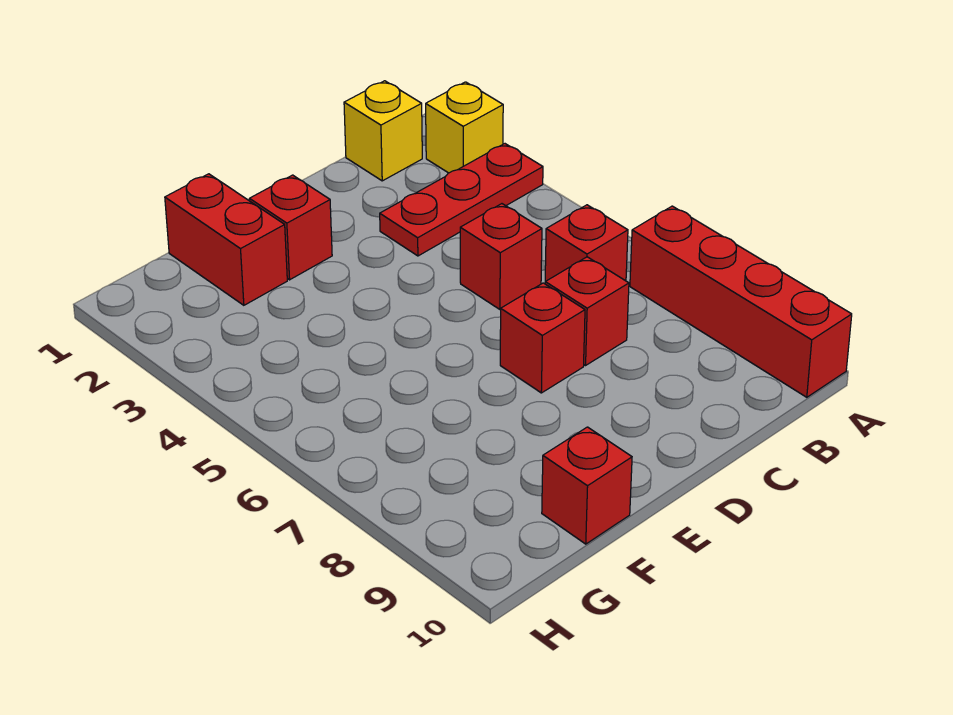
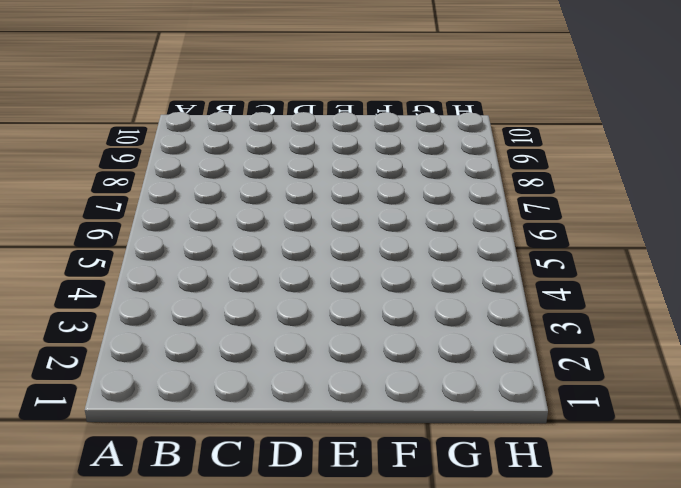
none -> yellow 1x1 brick [426,82,503,173]
none -> red 1x3 plate [380,144,543,256]

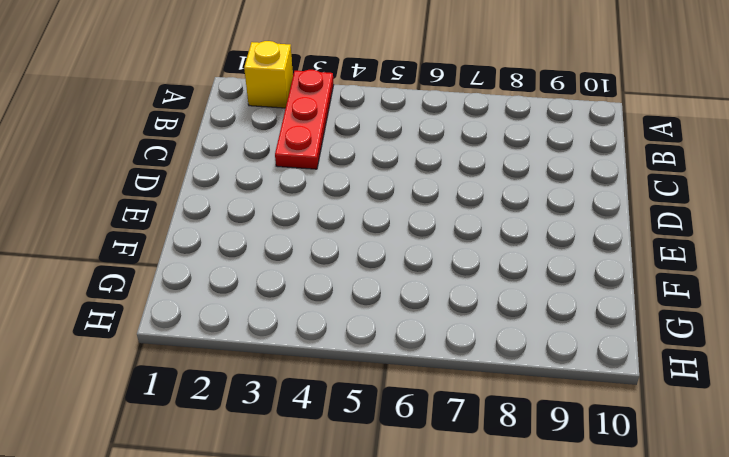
none -> red 1x4 brick [630,206,852,397]
none -> yellow 1x1 brick [344,81,422,181]

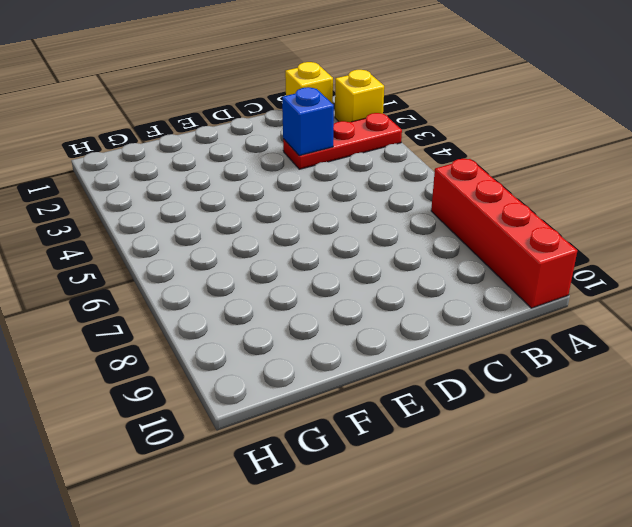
blue 1x1 brick [282,87,334,156] -> none
none -> red 1x1 brick [545,205,628,282]
none -> red 1x1 brick [460,204,542,309]

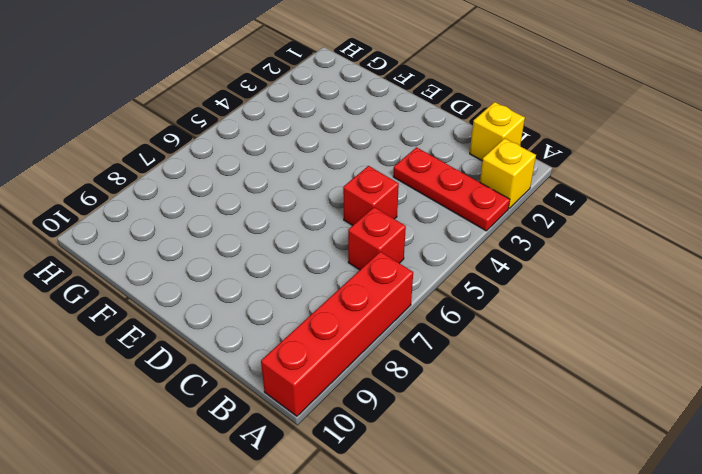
none -> red 1x1 brick [545,257,629,365]
none -> red 1x1 brick [500,283,585,393]

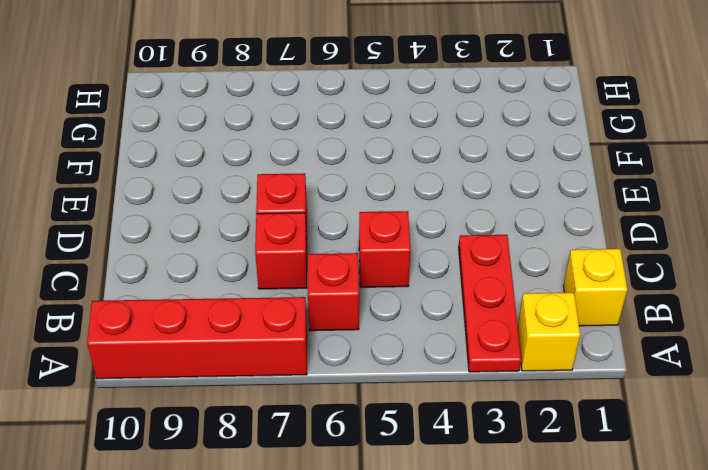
none -> red 1x1 brick [250,175,332,280]
none -> red 1x2 brick [165,174,287,305]

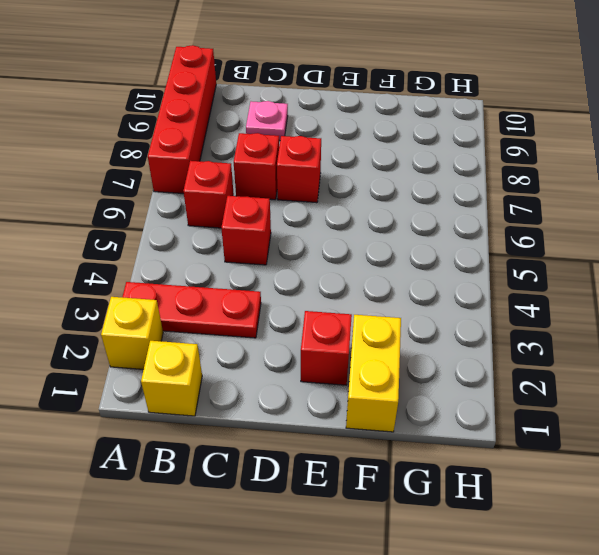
pink 1x1 plate [246,101,288,141] -> none
yellow 1x2 brick [346,315,401,432] -> red 1x2 brick [165,174,287,305]
none -> red 1x1 brick [542,427,632,544]

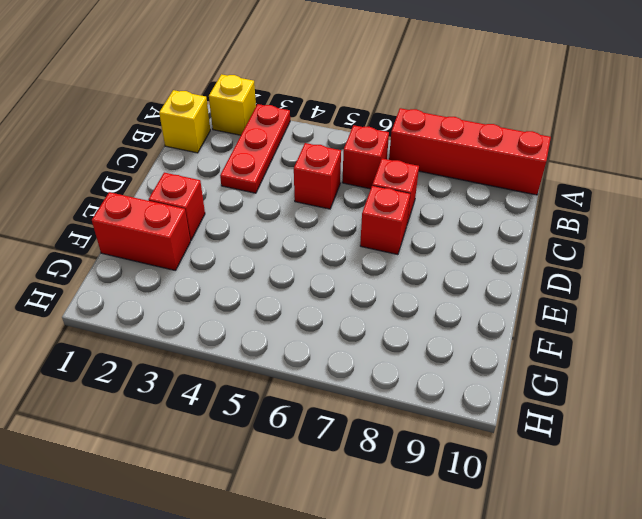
none -> red 1x1 brick [542,427,632,544]

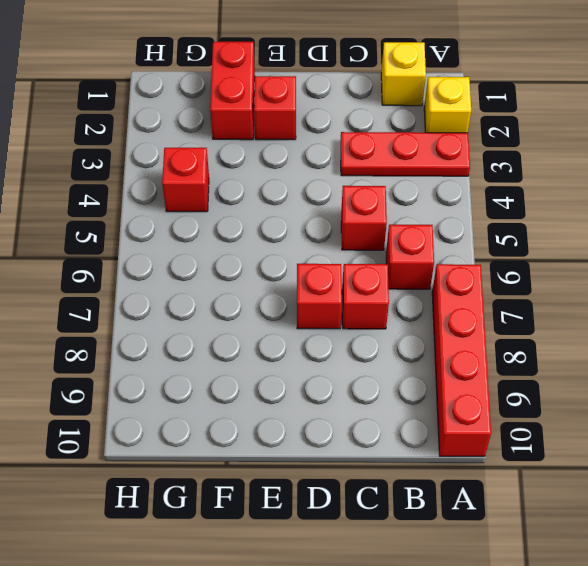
red 1x1 brick [162,148,209,212] -> red 1x1 brick moved to [542,427,632,544]

